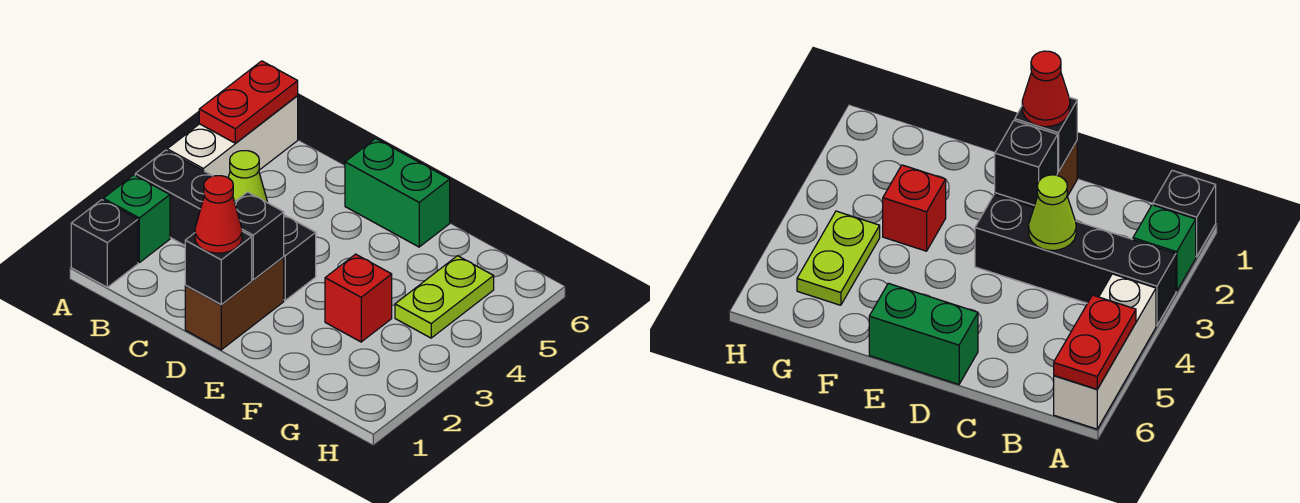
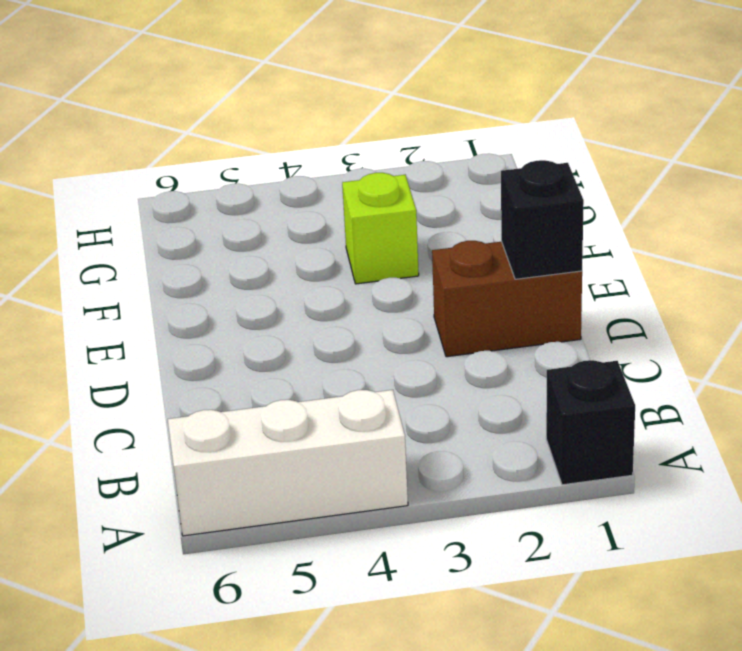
lime 1x1 brick [342,173,419,284] -> red 1x1 brick [325,254,392,342]
none -> green 1x1 brick [103,175,170,263]
none -> black 1x4 brick [135,150,316,300]
none -> green 1x2 brick [345,138,450,247]

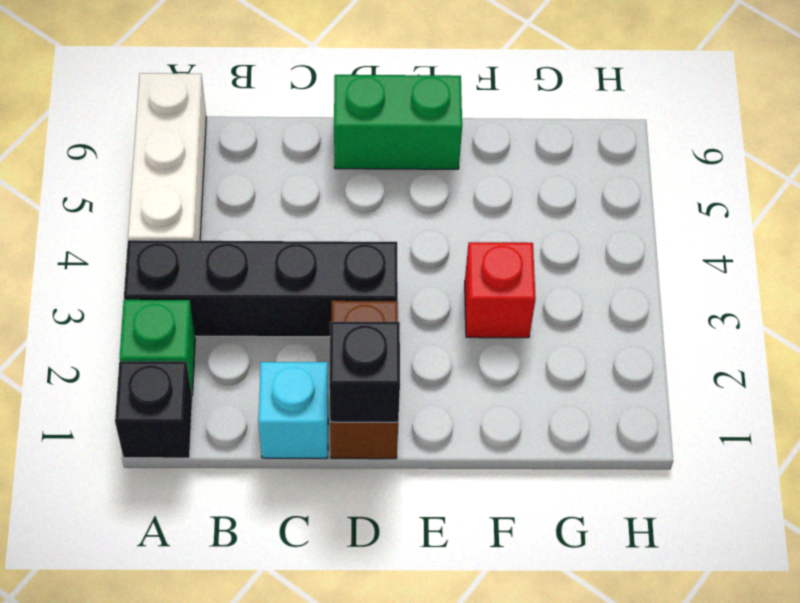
cyan 1x1 brick [259,362,328,458] -> none
none -> lime 1x2 plate [395,256,494,338]
none -> red 1x2 plate [199,61,298,143]
none -> lime 1x1 cone [228,151,268,203]

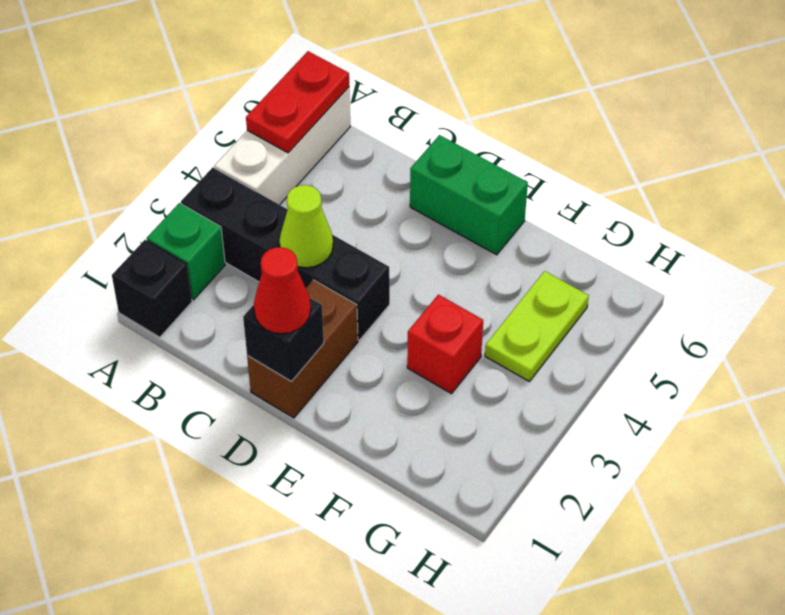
none -> black 1x1 brick [235,192,284,280]

